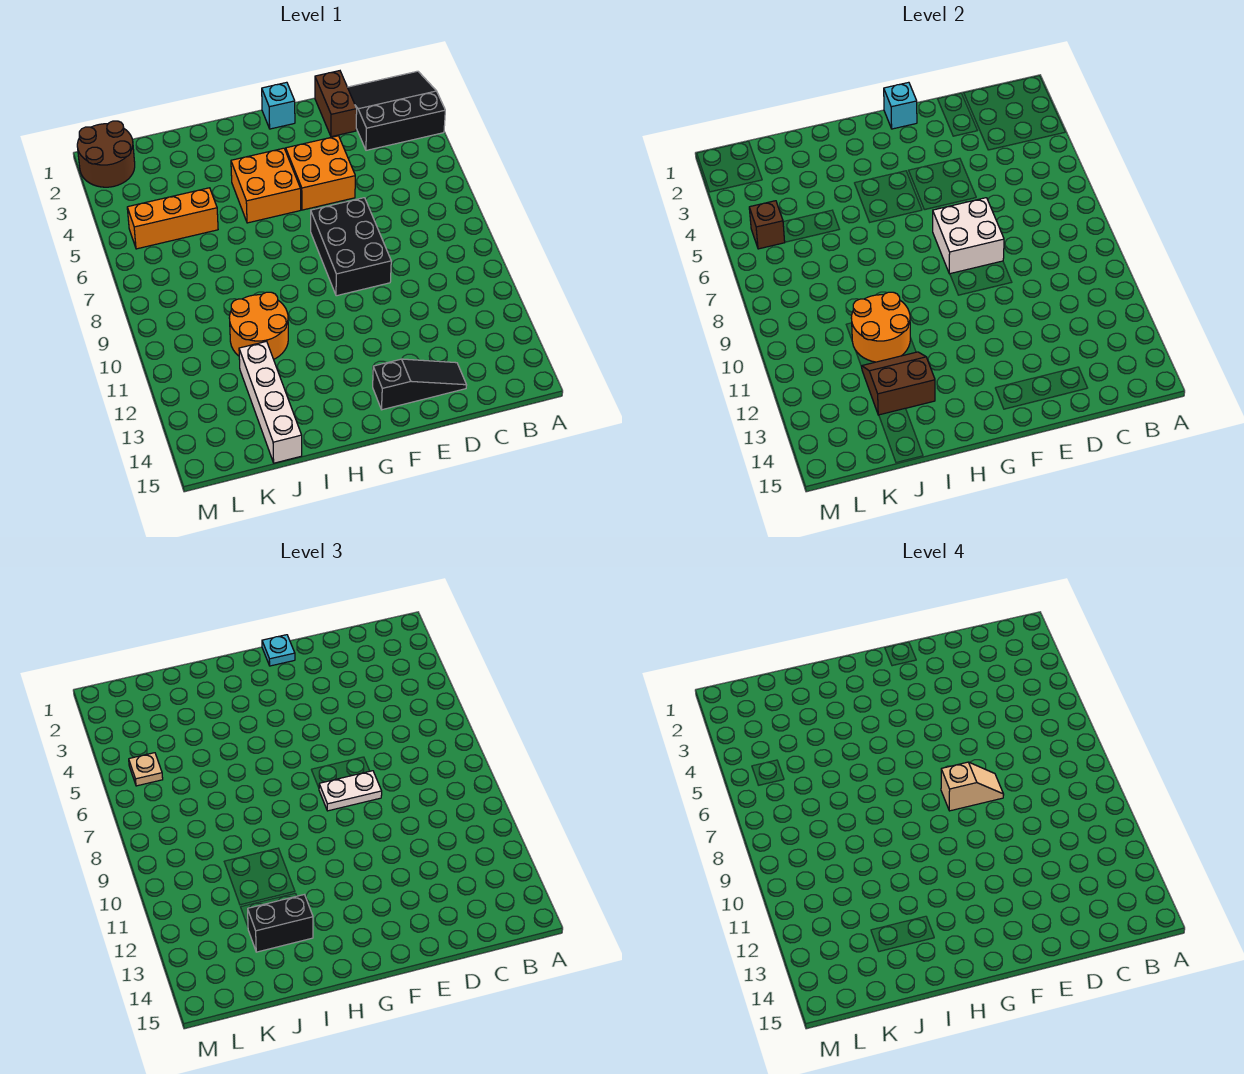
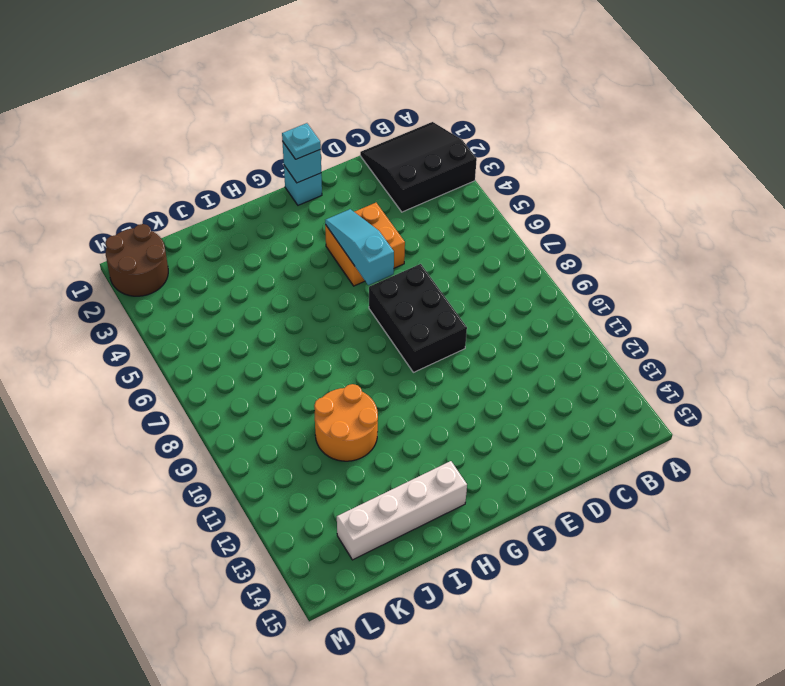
cyan 1x3 slope [325,209,394,285] -> none
white 1x4 brick [337,461,467,560] -> white 1x4 brick turned to [239,341,302,463]
none -> brown 1x2 brick [315,71,357,137]
none -> black 1x3 slope [373,359,467,410]
none -> orange 2x2 brick [231,148,301,223]

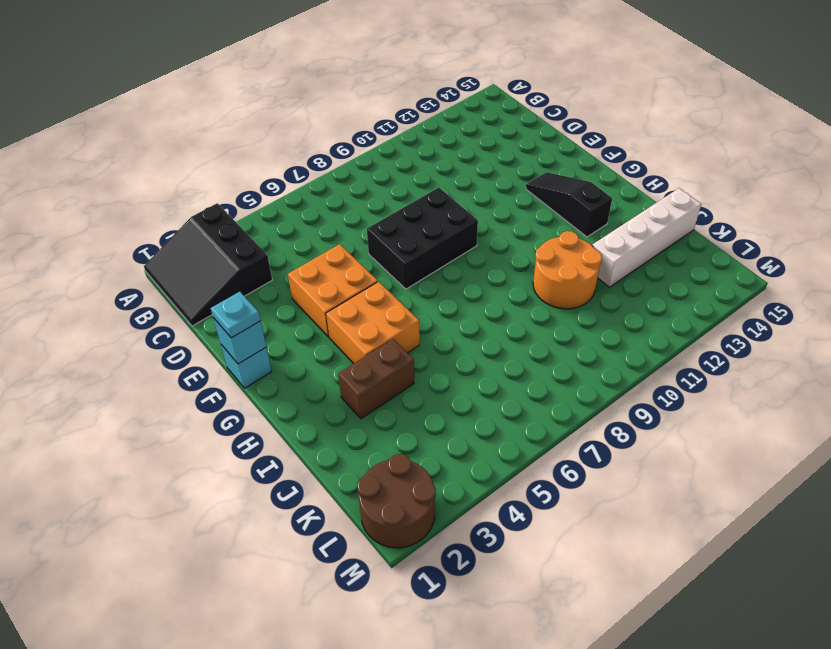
black 1x3 slope [526,172,612,237] -> black 1x3 slope moved to [373,359,467,410]
brown 1x2 brick [338,339,414,419] -> brown 1x2 brick moved to [315,71,357,137]
none -> orange 1x3 brick [127,188,218,249]
none -> white 2x2 brick [933,198,1004,274]
none -> orange 2x2 round brick [851,292,910,362]

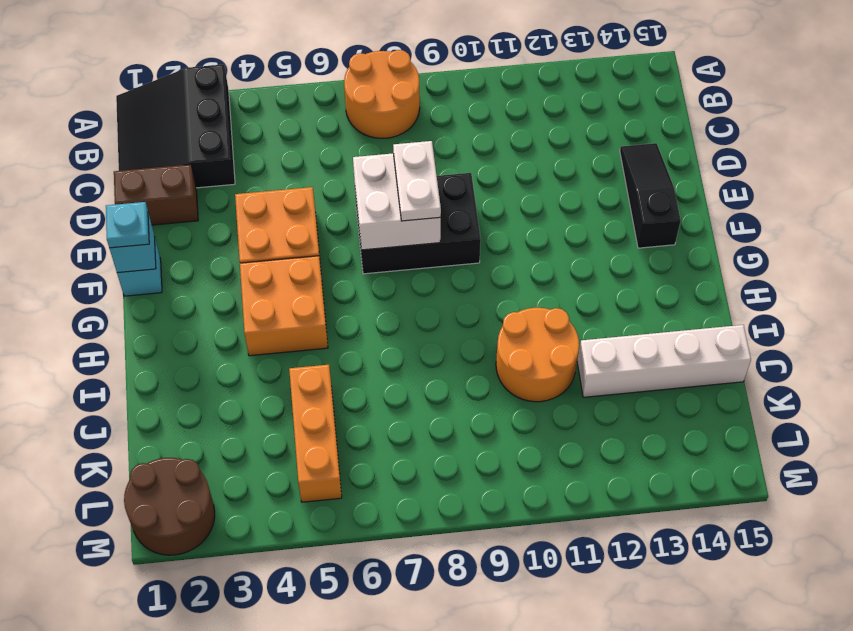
orange 2x2 round brick [344,50,420,138] -> orange 2x2 round brick moved to [851,292,910,362]
none -> brown 2x2 slope [862,352,935,415]
none -> brown 1x1 brick [749,201,785,249]
none -> black 1x2 brick [248,895,313,952]

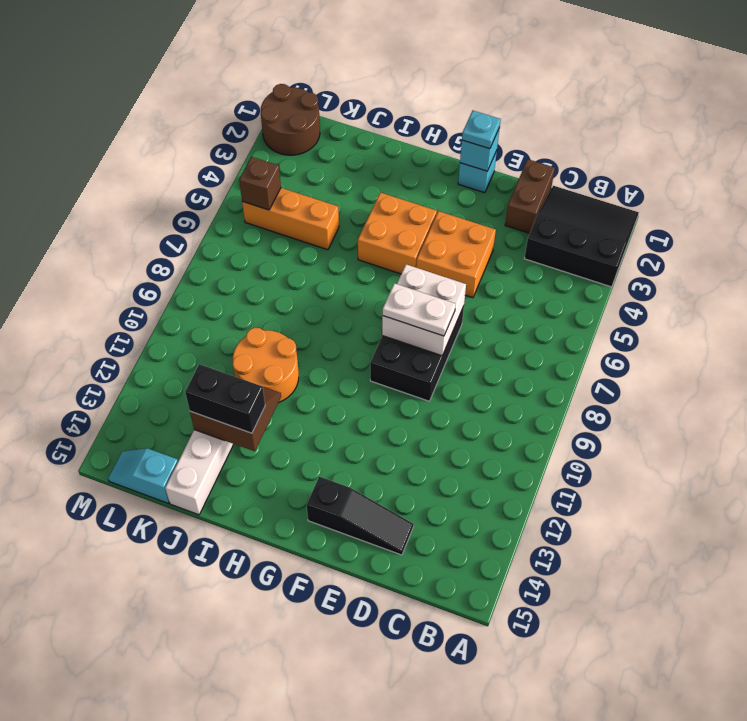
cyan 1x2 slope [108,448,178,503] -> none
none -> orange 2x2 round brick [851,292,910,362]
none -> tan 1x1 plate [129,753,163,786]
none -> tan 1x2 slope [941,762,1004,811]

